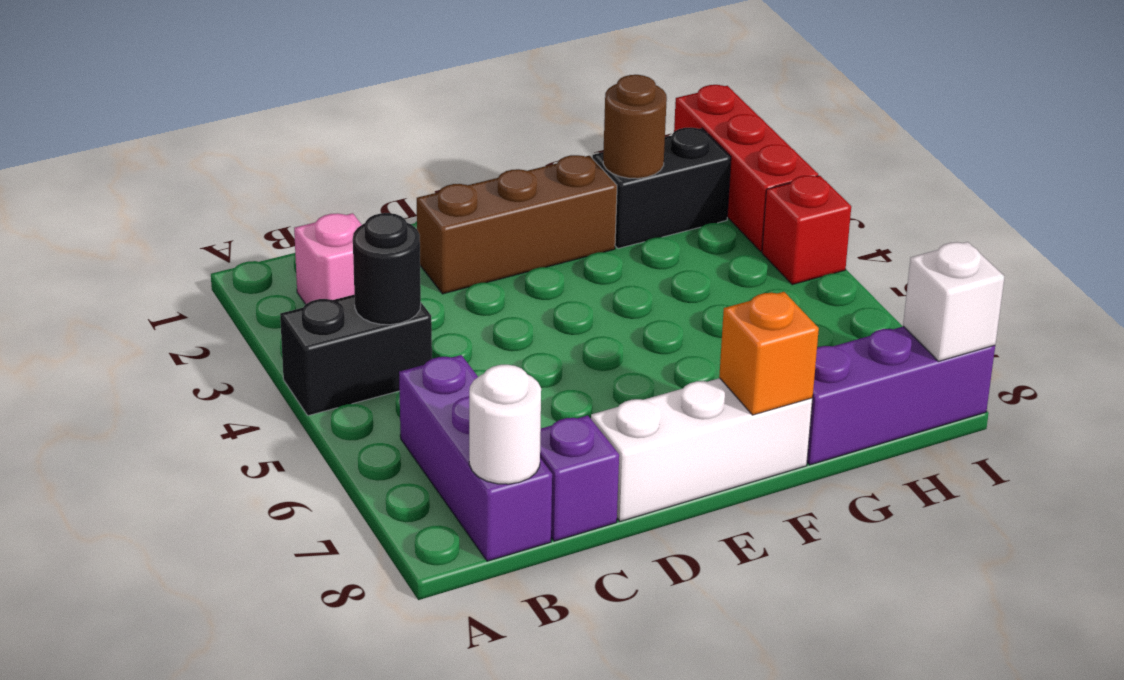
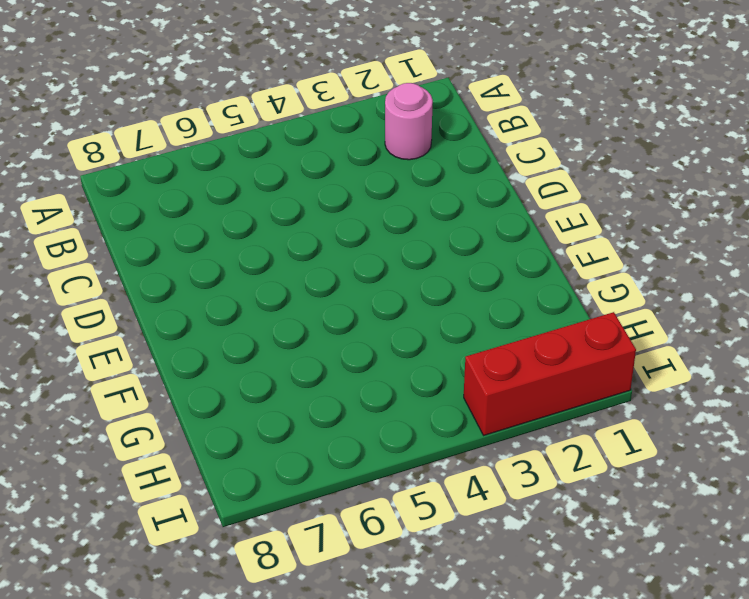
pink 1x1 round brick [385,83,433,160] -> pink 1x1 brick [294,213,362,304]
none -> black 1x2 brick [280,295,432,416]
none -> purple 1x3 brick [399,355,552,561]
none -> purple 1x1 brick [540,415,619,541]

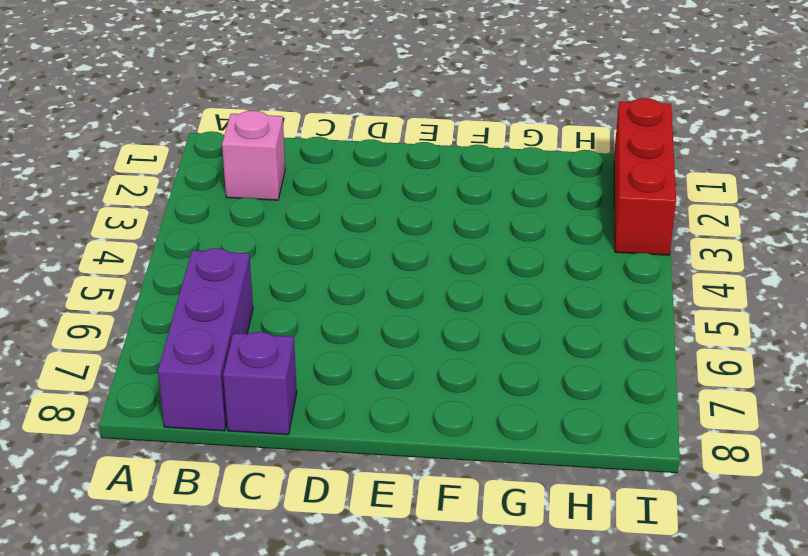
none -> black 1x2 brick [280,295,432,416]
none -> brown 1x3 brick [417,155,617,294]
none -> white 1x3 brick [591,378,813,521]

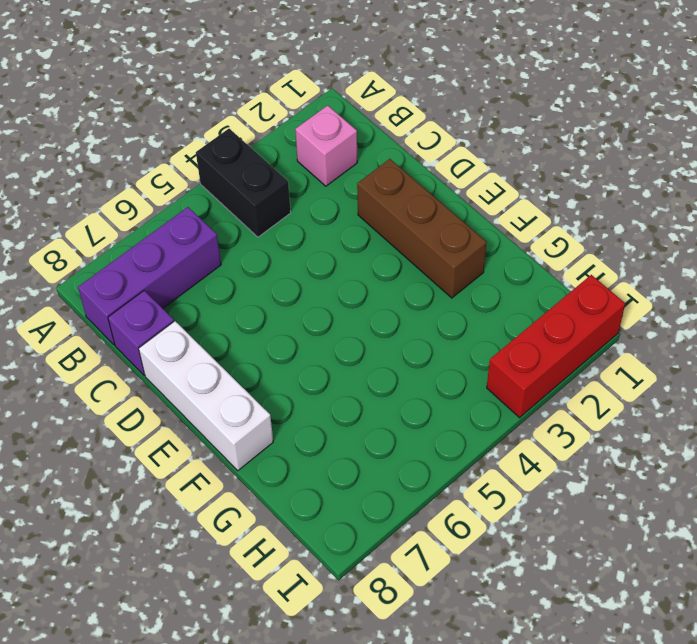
none -> black 1x2 brick [592,128,731,248]
none -> purple 1x3 brick [807,326,995,465]
none -> red 1x1 brick [762,176,851,285]

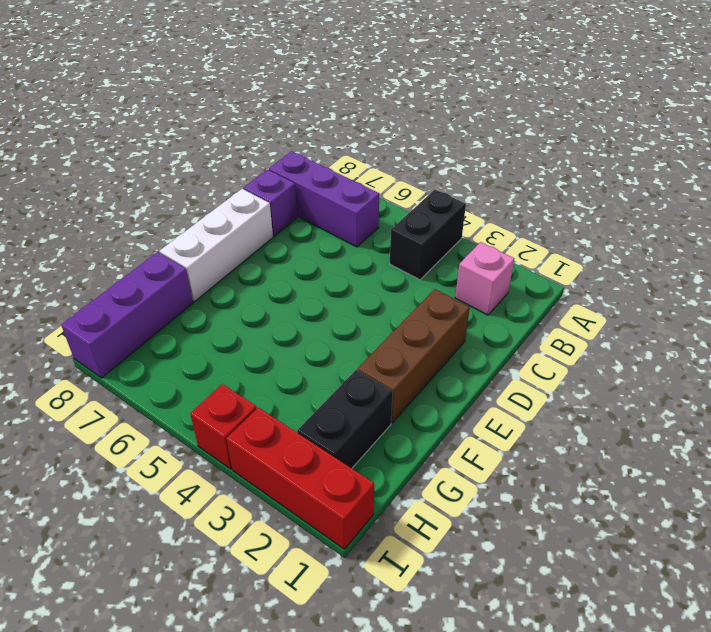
none -> black 1x1 round brick [353,213,421,325]
none -> white 1x1 round brick [469,365,541,484]
none -> orange 1x1 brick [719,292,819,415]

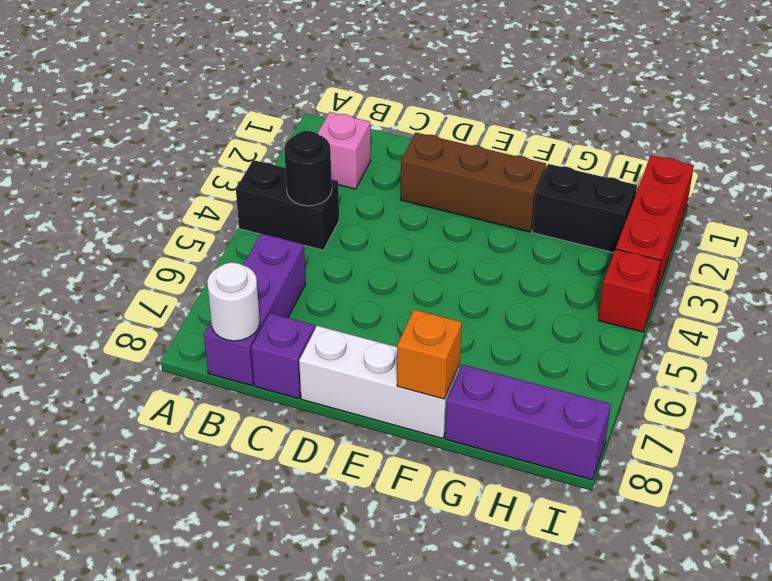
none -> brown 1x1 round brick [603,75,667,179]
none -> white 1x1 brick [903,242,1005,361]

